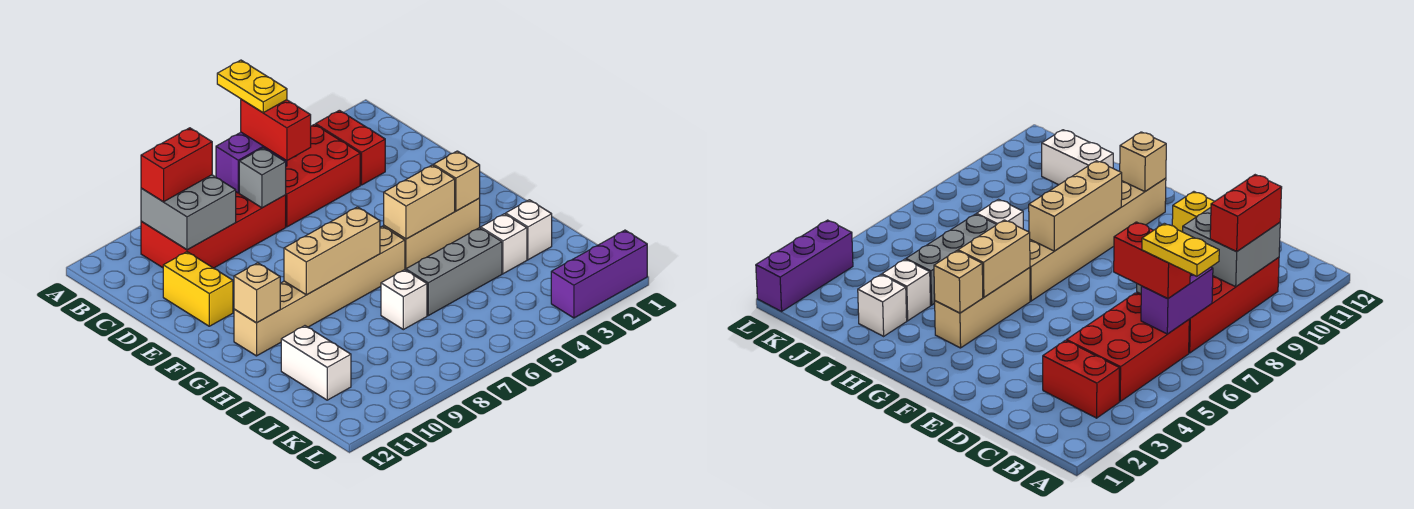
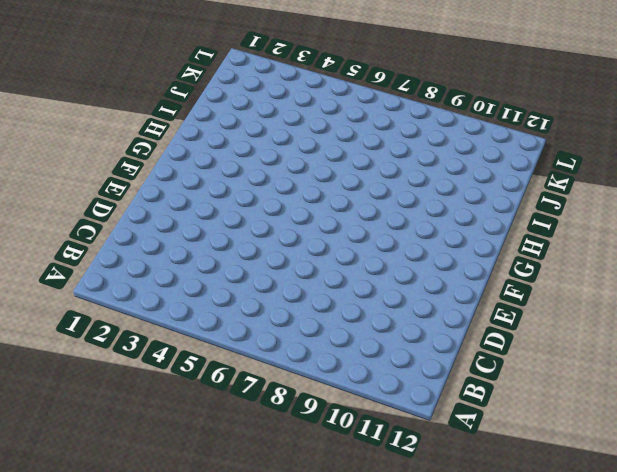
none -> red 1x2 brick [316,110,385,185]
none -> red 2x3 brick [286,124,360,227]
none -> red 2x4 brick [141,192,286,268]

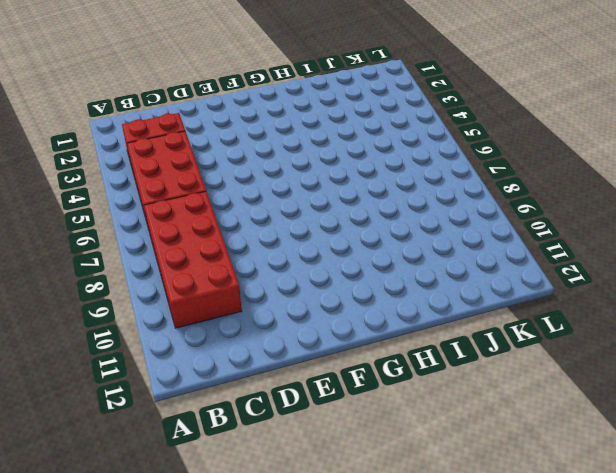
none -> yellow 1x2 brick [163,252,233,326]
none -> tan 1x3 brick [384,198,480,270]
none -> tan 1x6 brick [234,226,405,356]

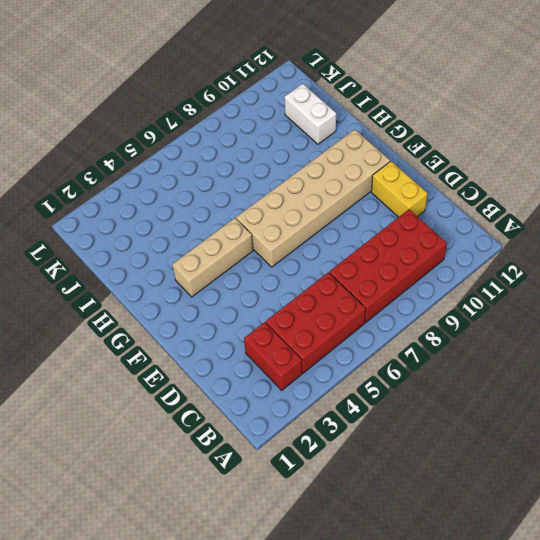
tan 2x6 brick [236,129,390,267] -> tan 1x6 brick [234,226,405,356]
none -> white 1x1 brick [506,200,552,260]
none -> white 1x1 brick [481,214,527,274]
none -> grey 1x3 brick [406,228,502,316]

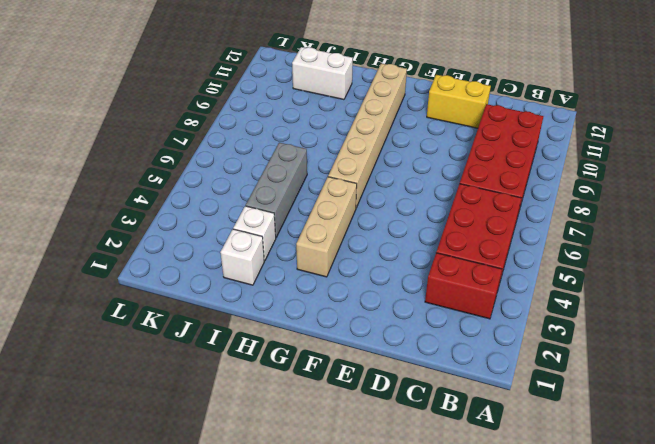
none -> white 1x1 brick [381,270,427,330]
none -> purple 1x3 brick [551,230,647,318]
none -> purple 1x2 brick [216,132,287,193]

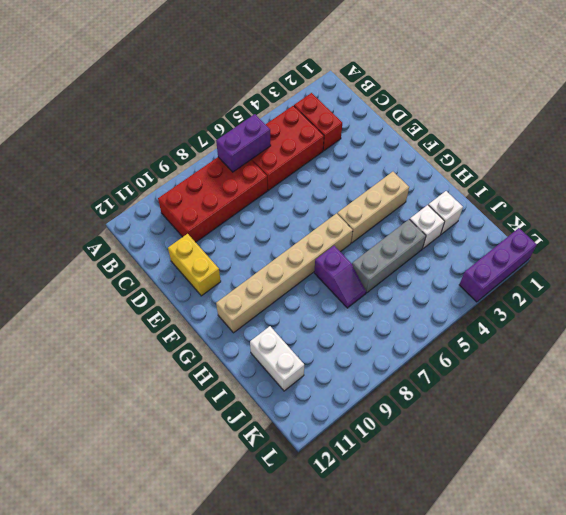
purple 1x2 slope [314,246,366,308] -> white 1x1 brick [381,270,427,330]
none -> grey 2x2 brick [141,175,236,250]
none -> grey 1x1 brick [239,148,286,208]
none -> tan 1x1 brick [434,151,480,211]

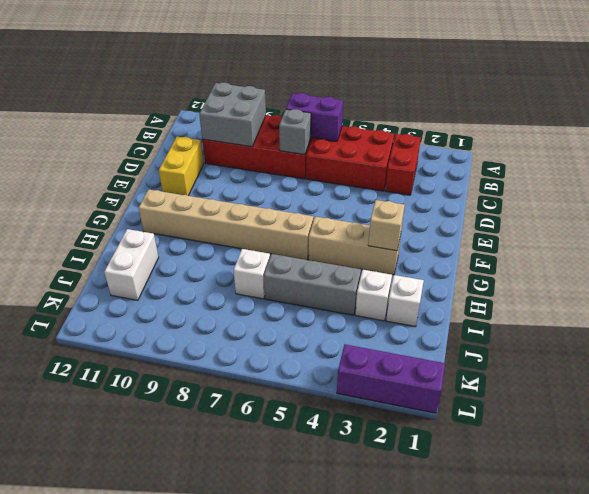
none -> tan 1x2 brick [384,165,455,239]
none -> tan 1x3 brick [284,207,380,295]
none -> tan 1x1 brick [234,263,280,323]

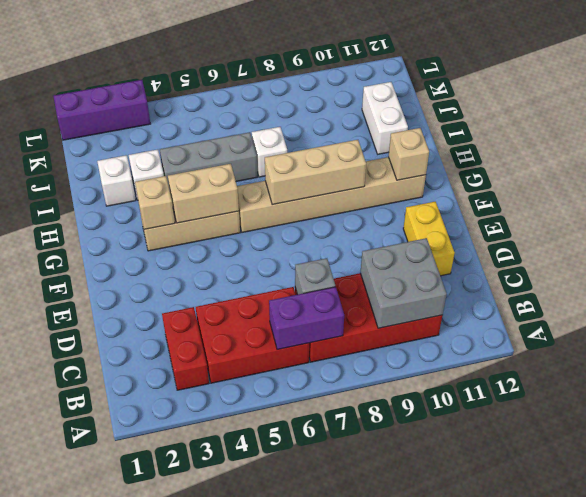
none -> red 1x2 brick [241,99,311,161]
none -> red 1x2 brick [141,128,212,202]
none -> yellow 1x2 plate [217,60,287,113]

